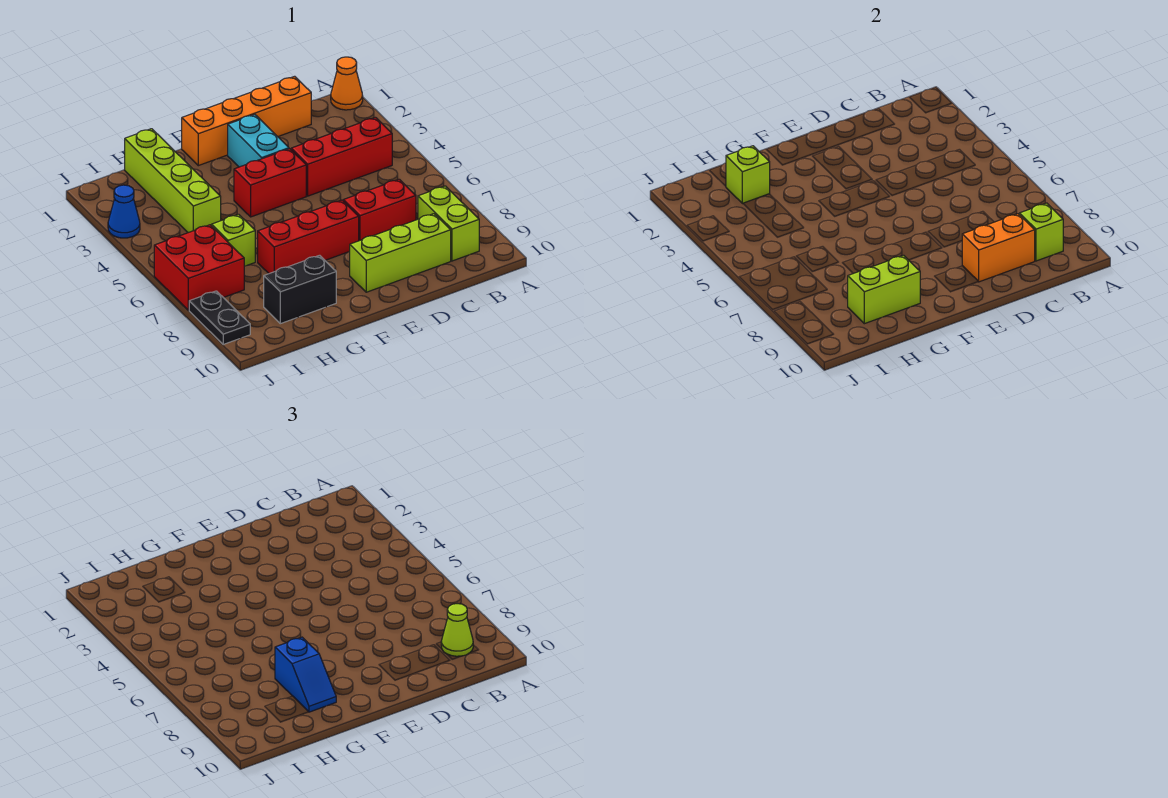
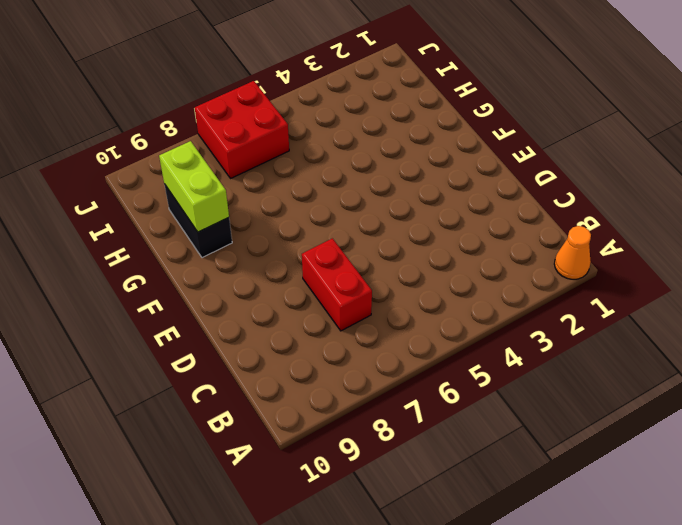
none -> red 1x3 brick [291,117,392,196]
none -> lime 1x2 brick [418,186,479,261]
none -> orange 1x4 brick [182,76,311,166]

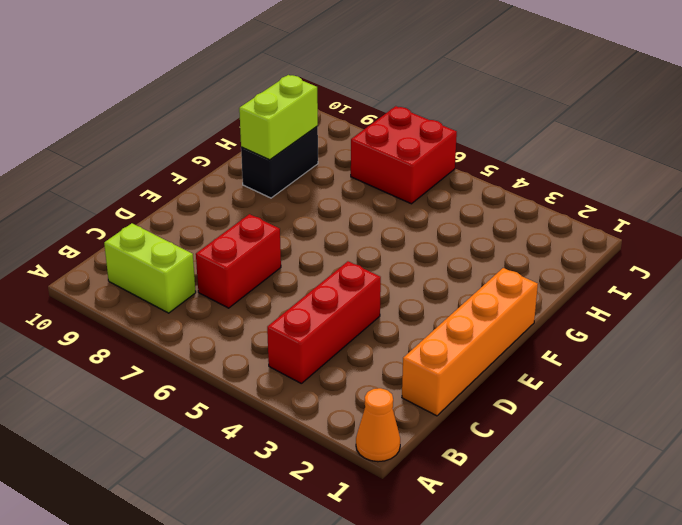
none -> lime 1x3 brick [350,214,451,292]
none -> cyan 1x2 brick [228,114,289,167]
none -> red 1x2 brick [234,149,306,217]

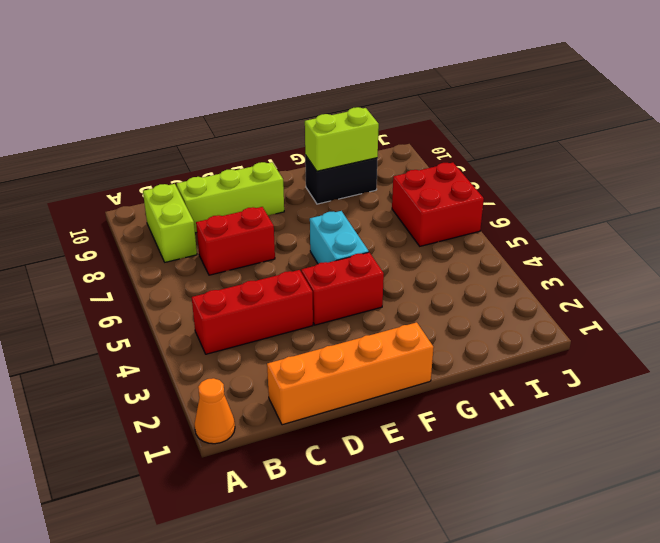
cyan 1x2 brick [310,211,369,264] -> cyan 1x2 brick moved to [228,114,289,167]
none -> red 1x3 brick [258,200,359,274]
none -> lime 1x4 brick [125,129,221,233]
none -> lime 1x1 brick [212,214,255,266]

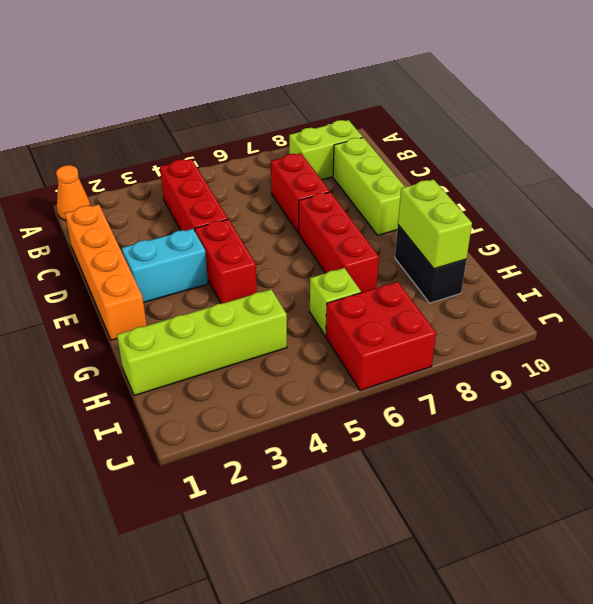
none -> blue 1x1 cone [108,185,140,238]
none -> black 1x2 plate [189,291,250,344]
none -> lime 1x1 brick [1019,203,1063,261]

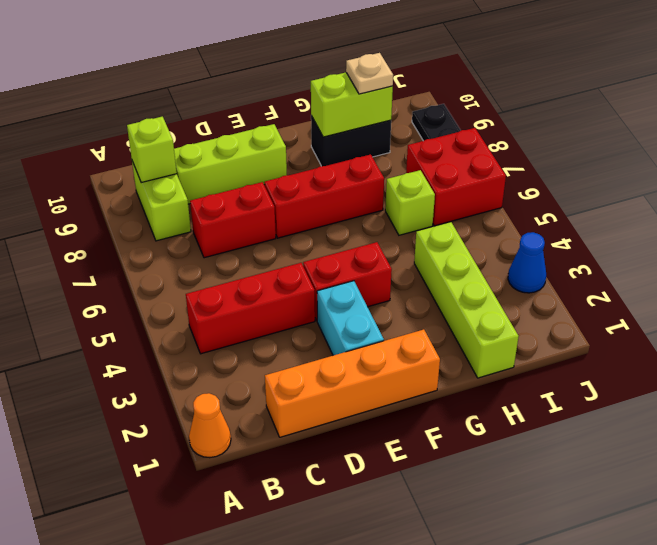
tan 1x1 plate [346,53,393,94] -> none
none -> orange 1x2 brick [962,214,1035,282]
none -> lime 1x1 brick [726,146,770,204]
none -> lime 1x1 cone [441,604,473,656]

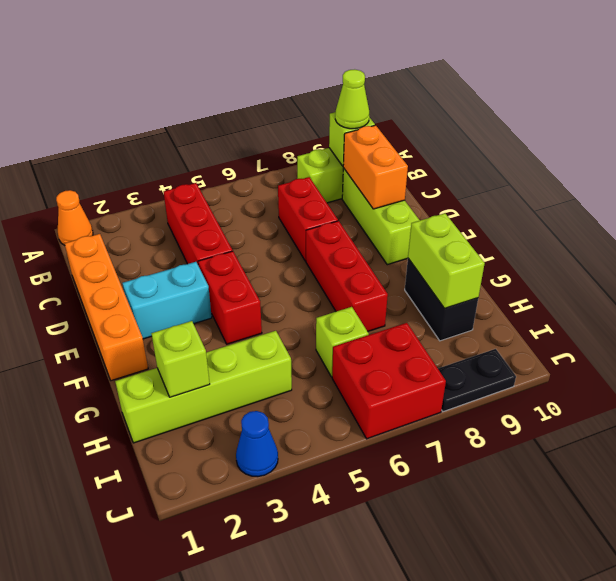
none -> blue 1x2 slope [275,637,336,712]

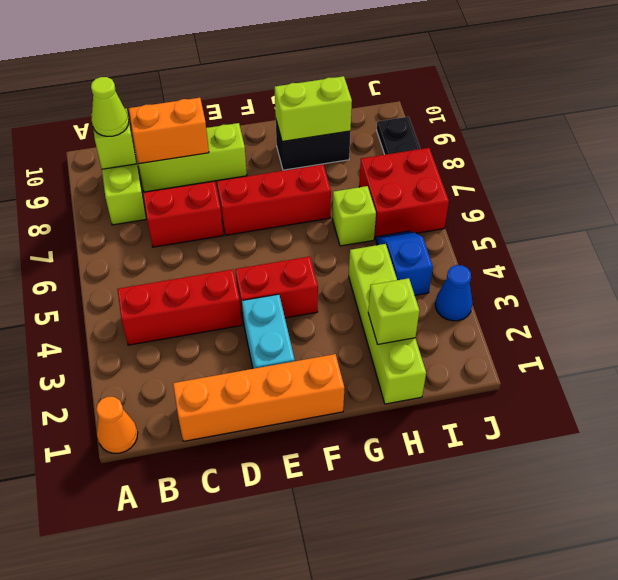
blue 1x2 slope [376,231,433,295] -> blue 1x2 slope moved to [275,637,336,712]

